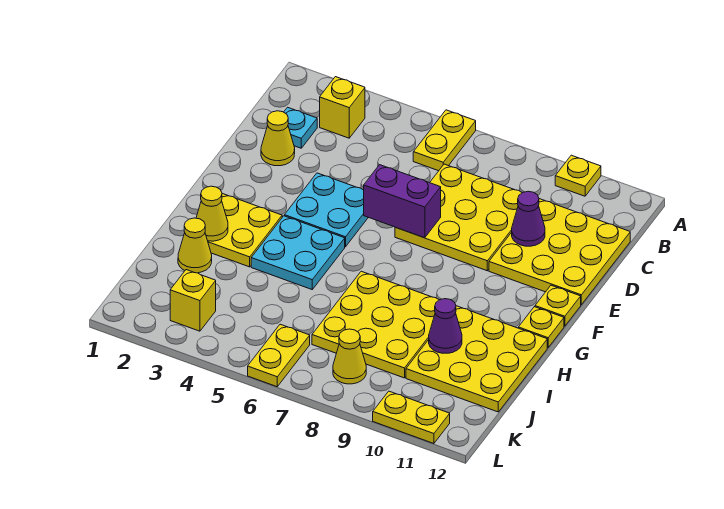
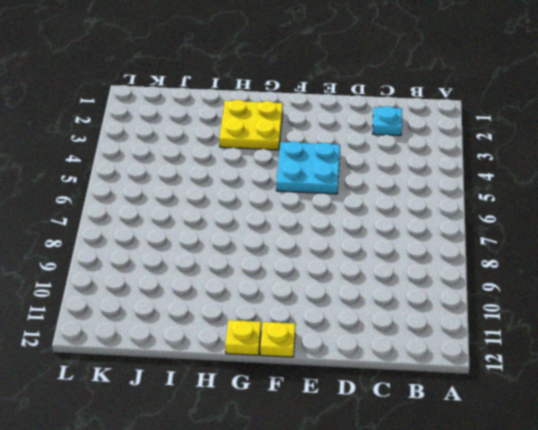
none -> yellow 1x2 plate [413,110,476,171]
none -> yellow 1x1 plate [555,155,601,196]
none -> yellow 1x1 brick [320,77,365,138]

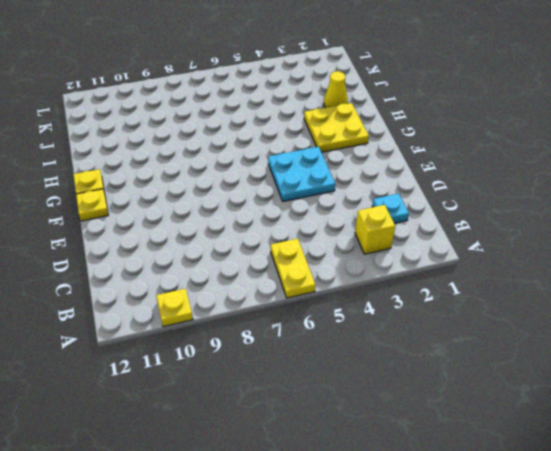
none -> yellow 3x3 plate [395,164,522,271]
none -> yellow 3x3 plate [489,199,630,305]
none -> yellow 1x1 cone [261,111,295,166]

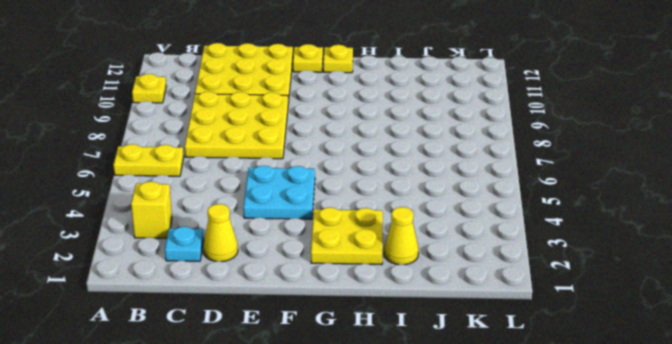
none -> cyan 2x2 plate [251,216,345,289]
none -> yellow 3x3 plate [312,271,439,378]
none -> yellow 3x3 plate [406,306,547,412]

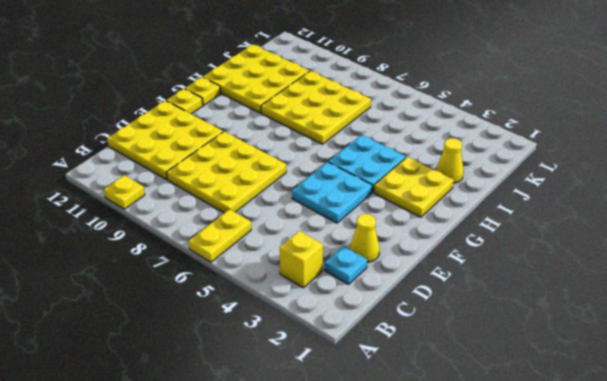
none -> yellow 1x1 brick [170,270,216,331]
none -> yellow 1x2 plate [248,324,310,387]
none -> yellow 1x1 cone [333,329,366,384]

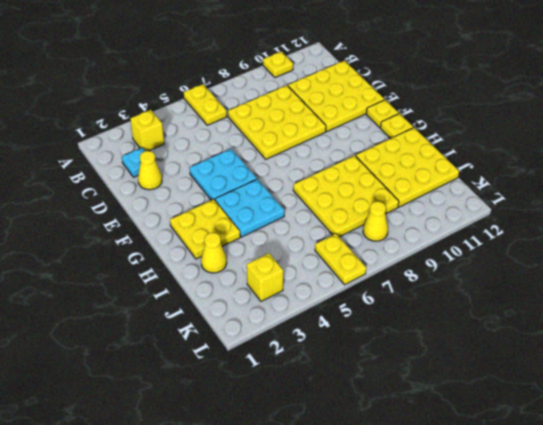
none -> yellow 1x2 plate [373,391,450,444]
none -> purple 1x1 cone [512,191,545,246]
none -> purple 1x2 brick [364,165,441,238]

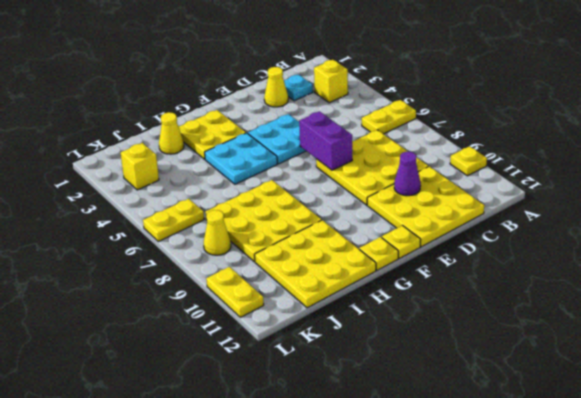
none -> yellow 1x1 cone [196,186,228,241]
none -> purple 1x1 cone [429,299,462,353]

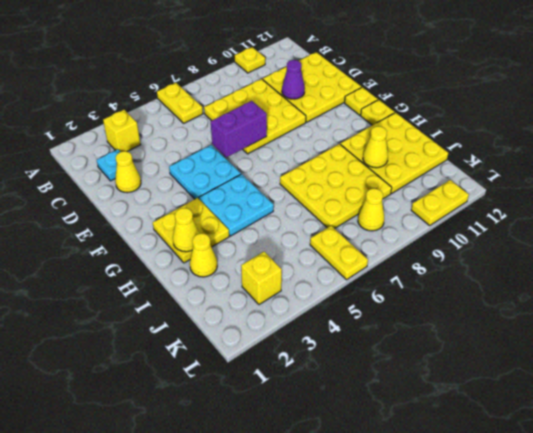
yellow 1x1 cone [363,126,388,168] -> purple 1x1 cone [429,299,462,353]

